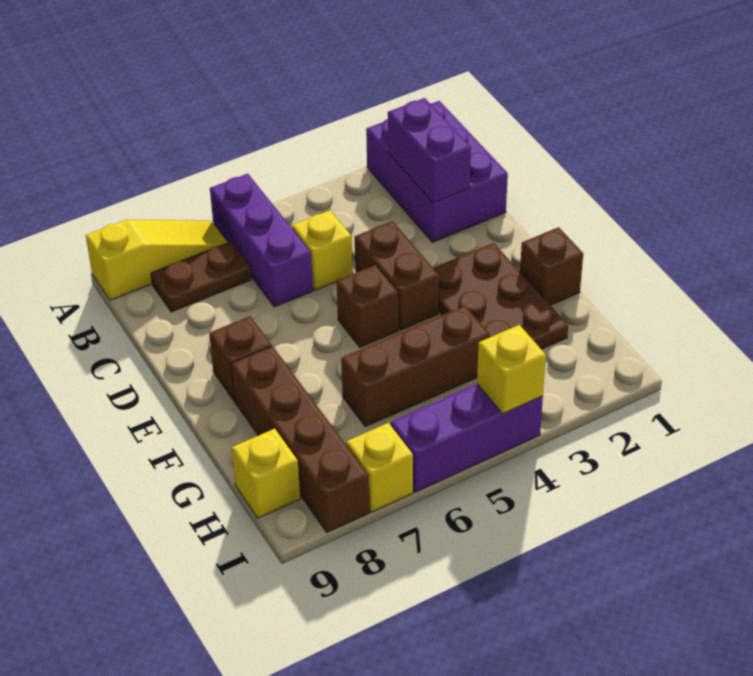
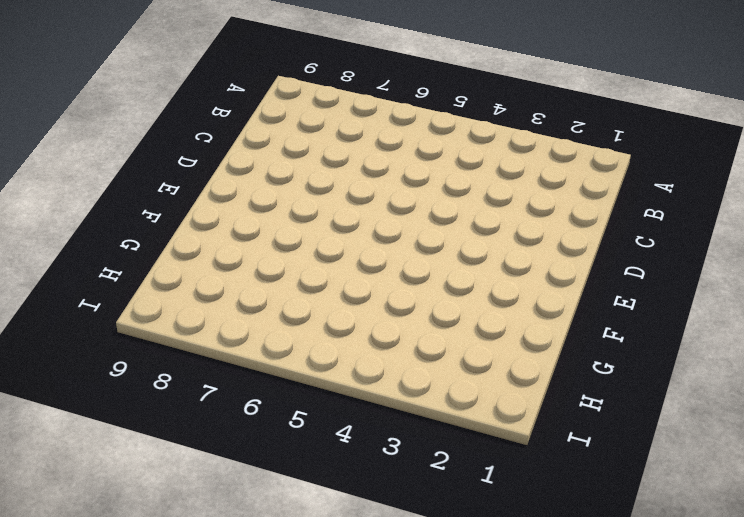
none -> purple 2x3 brick [366,101,508,242]
none -> purple 1x3 brick [210,174,313,307]
none -> yellow 1x3 slope [86,219,228,300]

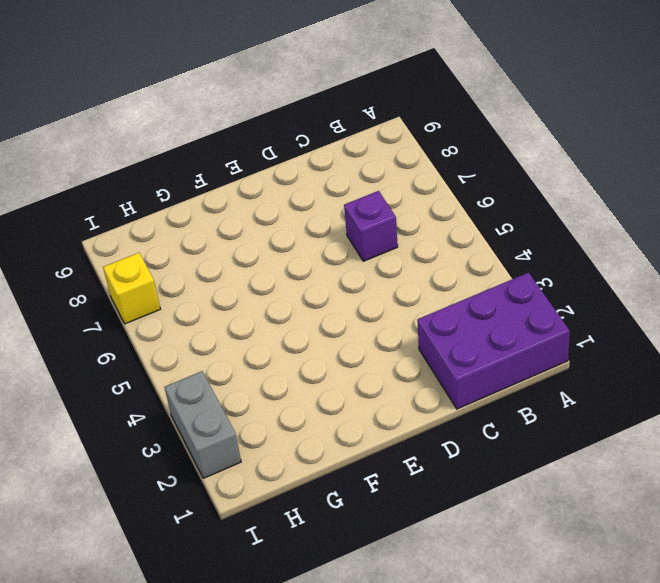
purple 1x1 brick [344,191,398,261] -> purple 1x3 brick [210,174,313,307]
grey 1x2 brick [165,371,241,478] -> none
none -> yellow 1x3 slope [86,219,228,300]
none -> brown 1x2 plate [151,242,251,312]
none -> yellow 1x1 brick [292,210,353,290]

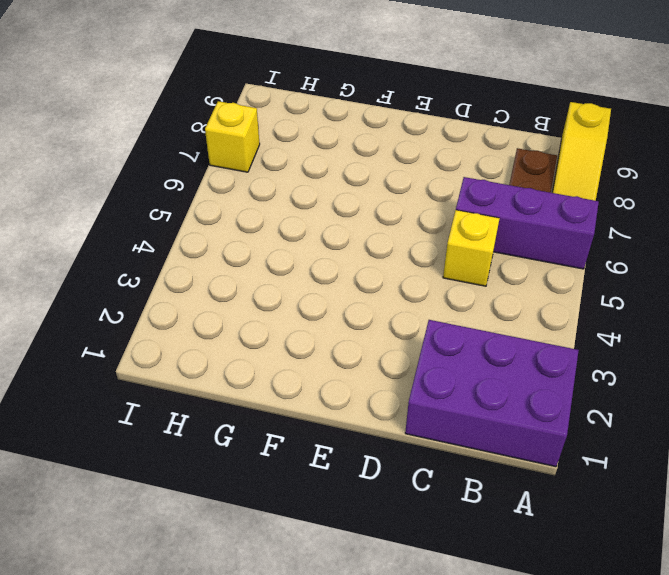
none -> brown 1x2 brick [355,221,439,330]
none -> brown 2x3 plate [433,243,568,349]
none -> brown 1x1 brick [337,265,398,347]

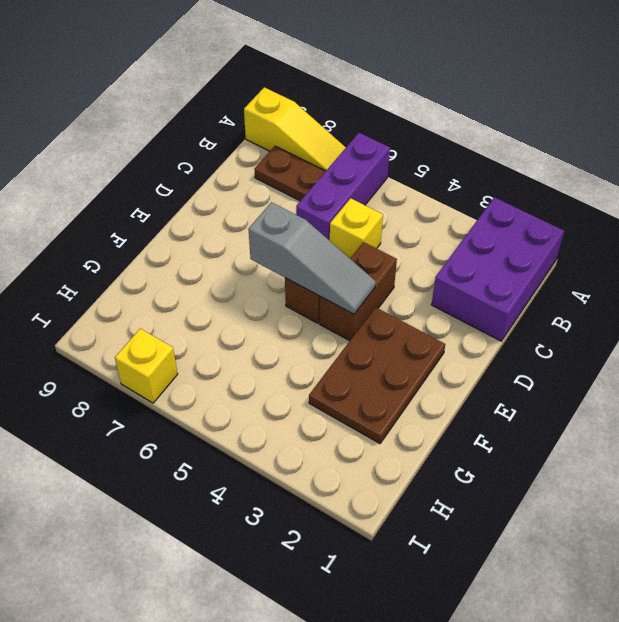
grey 1x3 slope [249,202,376,314] -> none
none -> brown 1x1 brick [209,316,272,401]
none -> brown 1x1 brick [520,227,583,305]
none -> brown 1x4 brick [231,346,369,532]

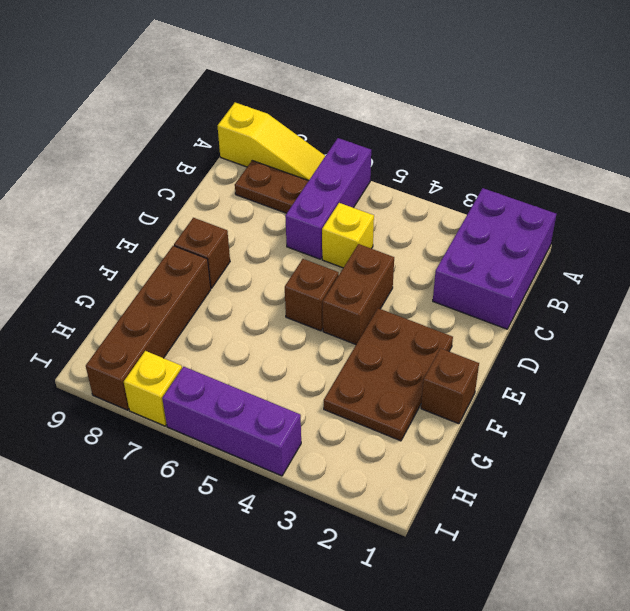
none -> brown 1x3 brick [341,306,489,427]
none -> yellow 1x1 brick [232,429,300,518]
none -> purple 1x2 brick [388,98,471,203]

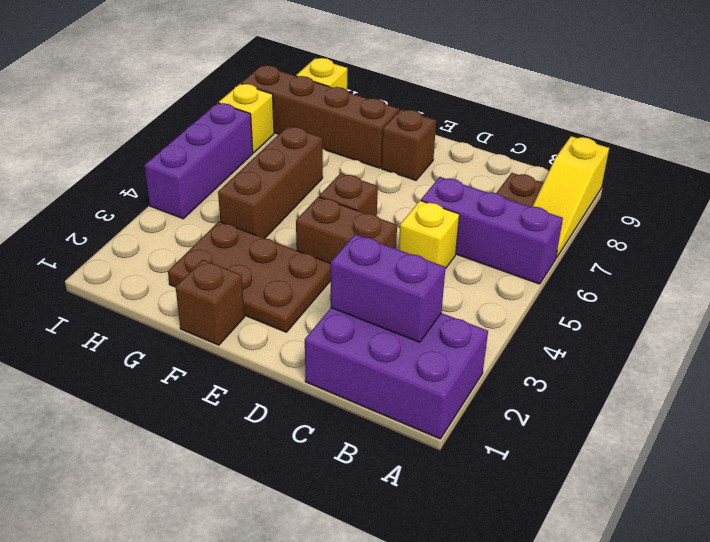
none -> yellow 1x1 brick [477,325,546,414]

